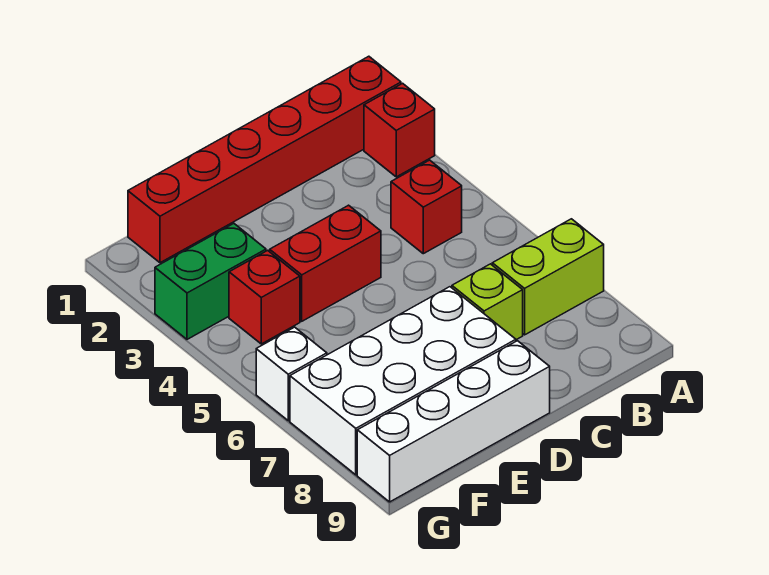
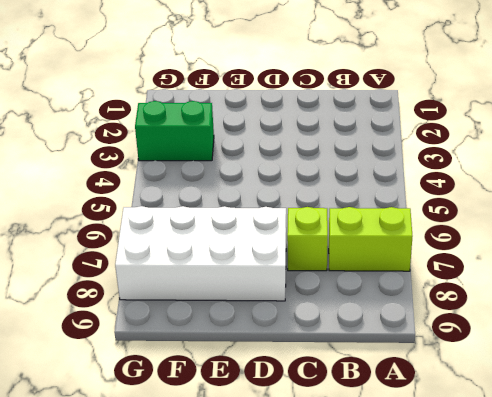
none -> red 1x6 brick [128,56,401,263]
none -> red 1x1 brick [364,83,435,177]

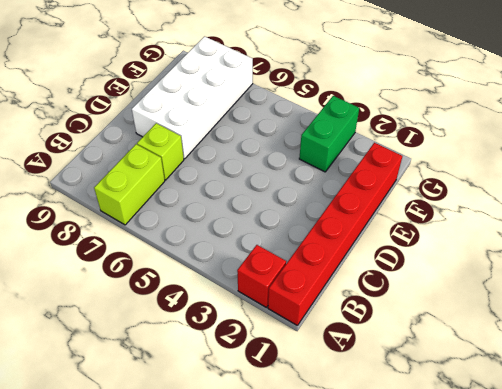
none -> red 1x1 brick [391,160,462,254]
none -> red 1x2 brick [270,205,381,321]

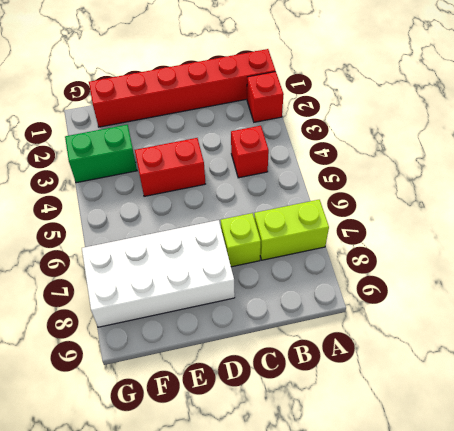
none -> white 1x4 brick [357,341,550,502]
none -> red 1x1 brick [229,250,300,344]

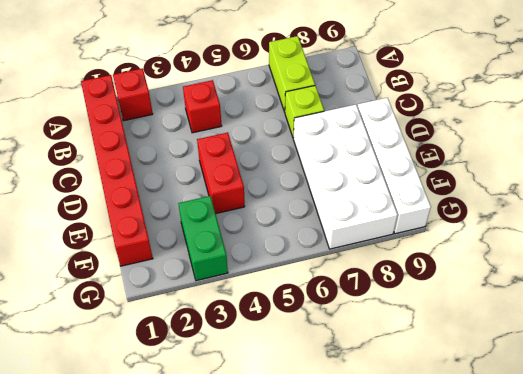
none -> red 1x1 brick [229,250,300,344]
none -> white 1x1 brick [256,327,327,421]

